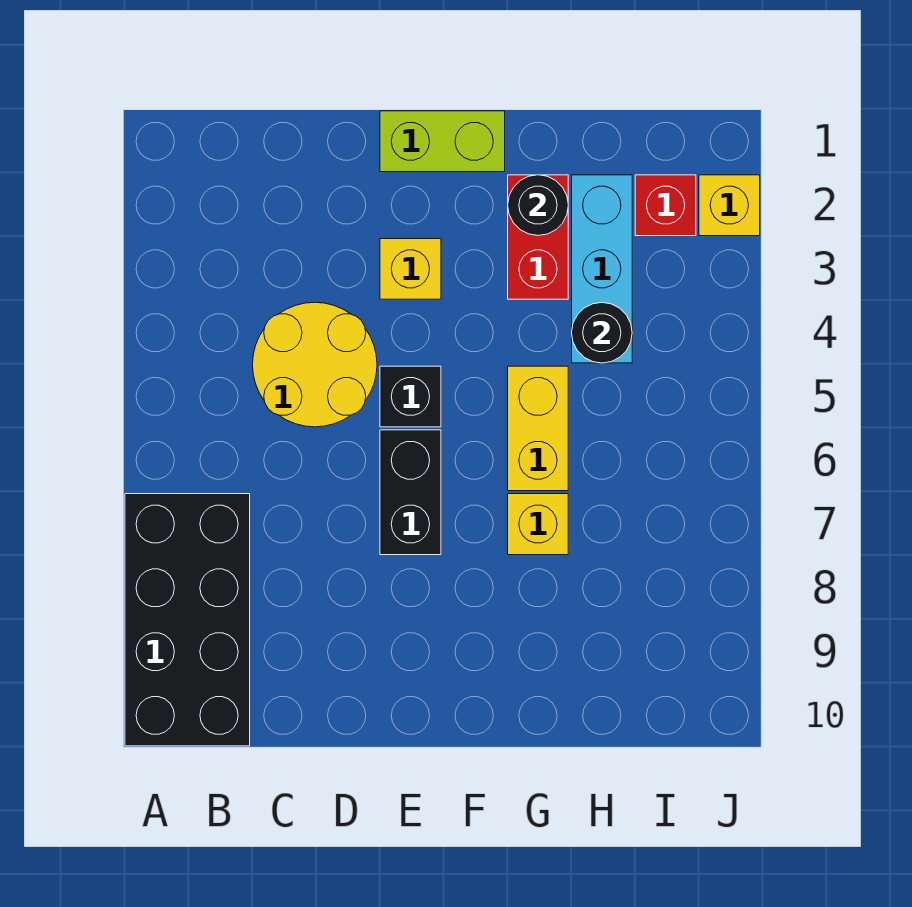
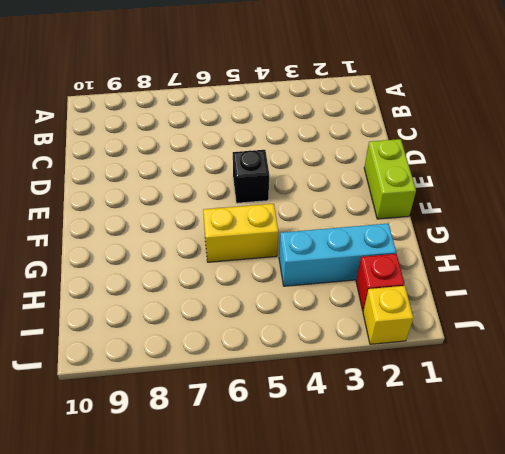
none -> black 2x4 brick [125,494,250,746]
none -> yellow 2x2 round brick [253,302,377,427]
none -> yellow 1x1 brick [380,239,441,299]

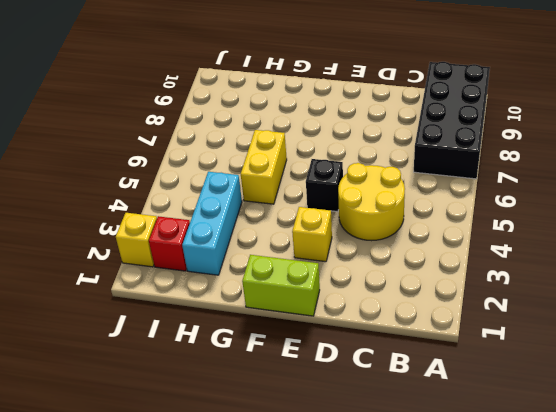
none -> black 1x2 brick [380,430,441,555]
none -> red 1x2 brick [508,175,568,299]
none -> yellow 1x1 brick [508,494,568,555]

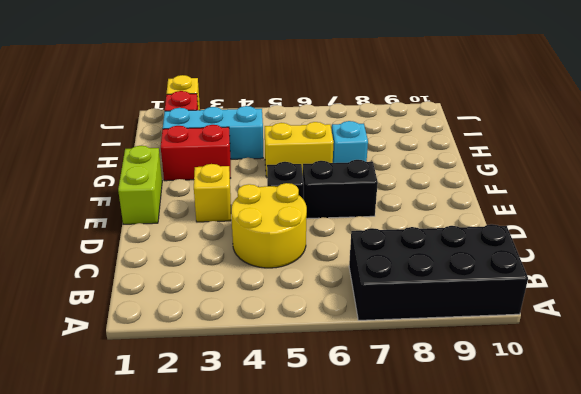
cyan 1x1 brick [332,121,368,163] -> yellow 1x1 brick [508,494,568,555]
none -> black 1x1 round brick [508,175,568,236]
none -> black 1x1 round brick [572,302,632,363]

